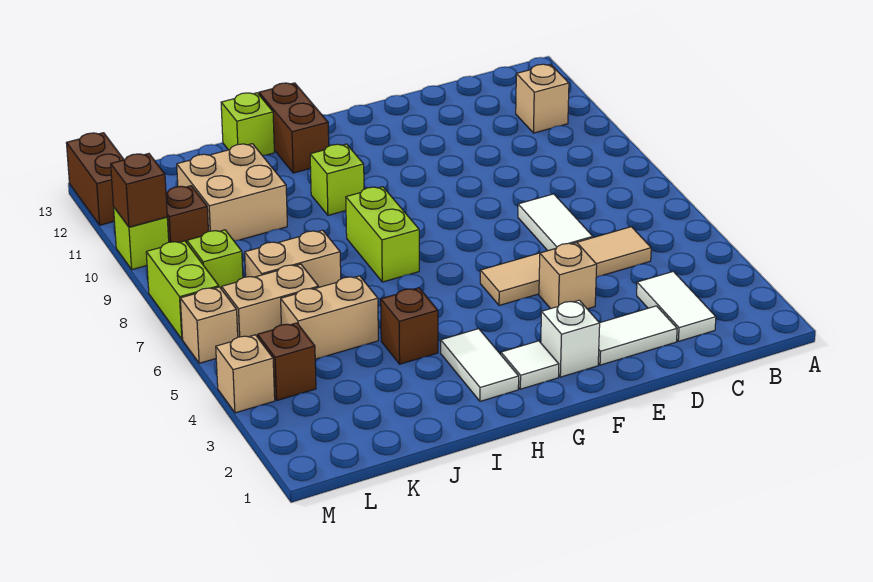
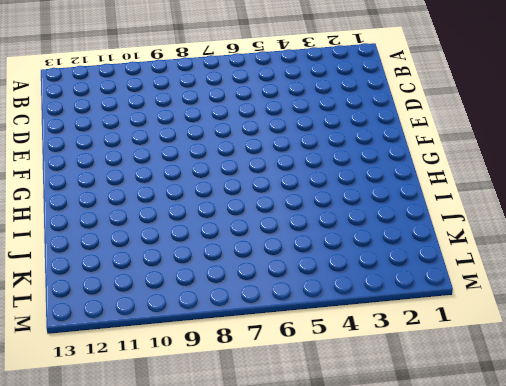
none -> tan 1x1 brick [516,64,569,133]
none -> white 1x2 tile [637,271,716,341]
none -> tan 1x4 tile [480,227,651,306]

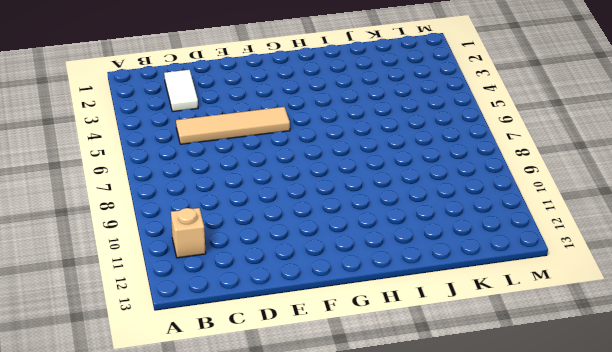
none -> white 1x2 tile [598,306,677,365]
none -> white 1x2 tile [518,194,593,251]
none -> tan 1x1 brick [539,242,597,309]

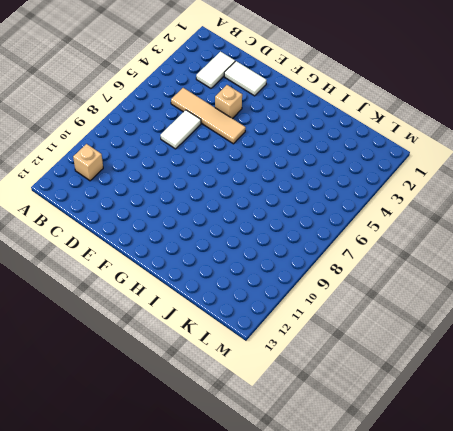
none -> white 1x1 brick [541,300,600,377]
none -> white 1x1 tile [501,341,559,389]
none -> white 1x2 tile [441,329,519,401]

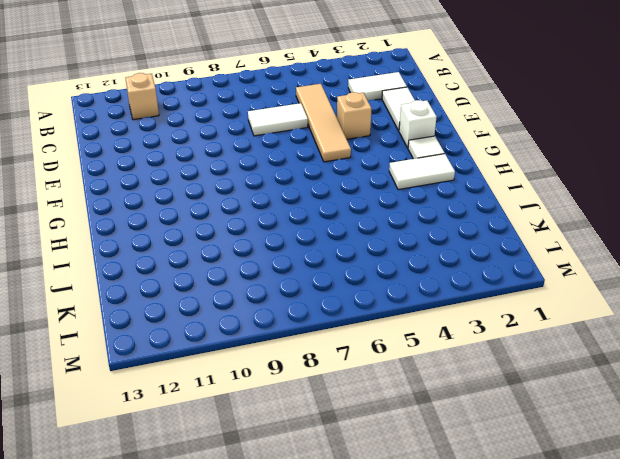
none -> lime 1x2 brick [346,187,419,282]
none -> lime 1x1 brick [310,144,364,215]
none -> brown 1x2 brick [259,83,329,173]

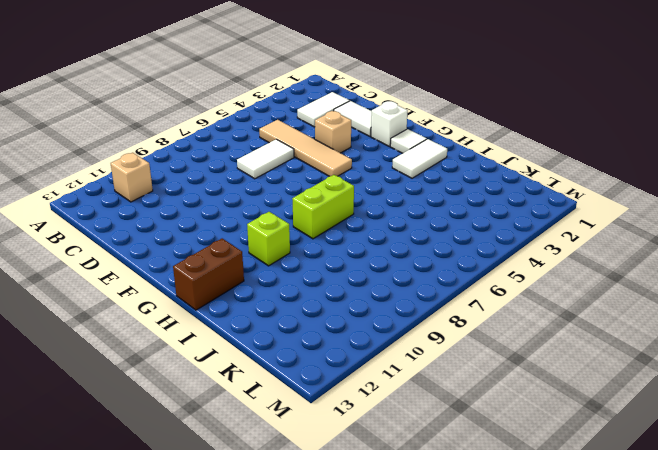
none -> brown 1x1 brick [381,288,438,364]
none -> lime 1x1 brick [221,93,274,155]
none -> tan 1x2 brick [281,276,378,359]

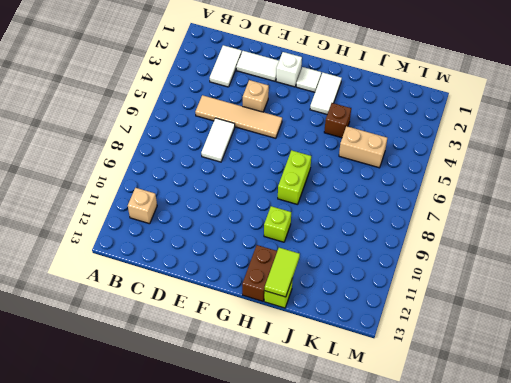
lime 1x2 tile [265,248,300,297] -> none
none -> tan 1x2 brick [245,230,341,287]
none -> tan 2x2 brick [177,144,287,241]
none -> tan 1x2 brick [222,264,319,337]

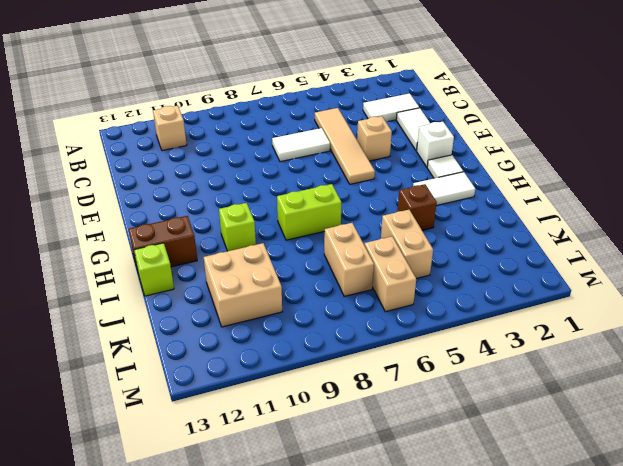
none -> brown 1x1 brick [258,323,316,400]
none -> lime 1x1 brick [187,230,243,289]
none -> brown 1x1 brick [166,186,208,243]

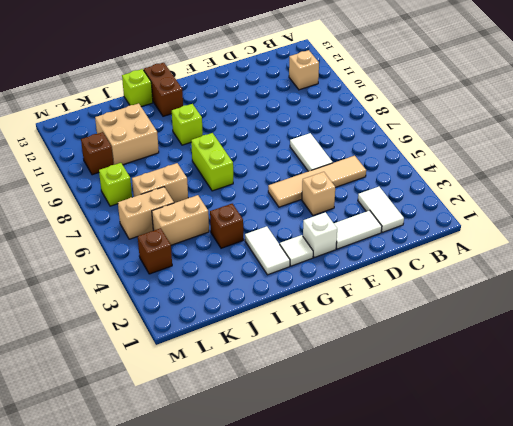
none -> tan 1x1 brick [216,335,275,413]
none -> tan 1x1 brick [180,287,238,363]
none -> lime 1x2 brick [146,241,219,339]

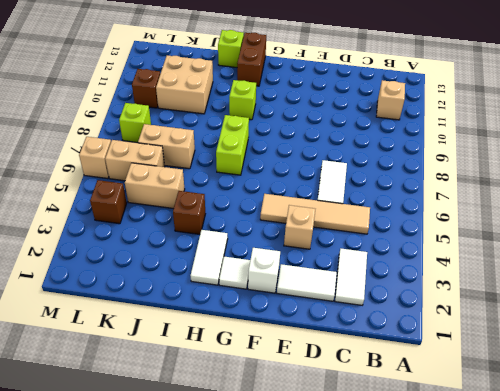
none -> tan 1x1 brick [216,335,275,413]
none -> lime 1x2 brick [146,241,219,339]
none -> lime 1x1 brick [114,208,169,270]

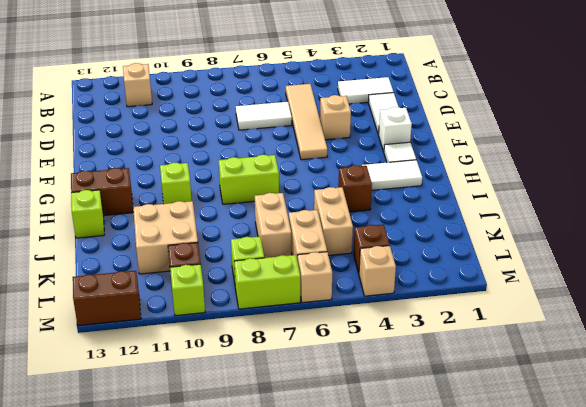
none -> brown 1x1 brick [111,154,167,227]

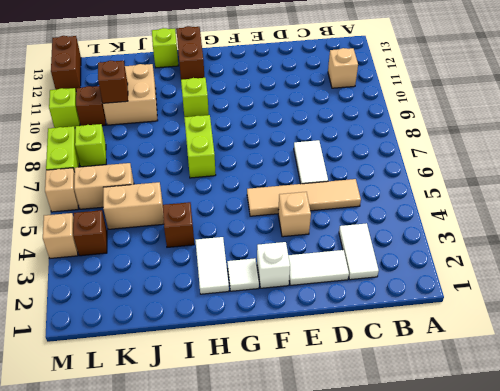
brown 1x1 brick [98,61,128,103] -> brown 1x1 brick moved to [111,154,167,227]
none -> tan 1x2 brick [245,230,341,287]

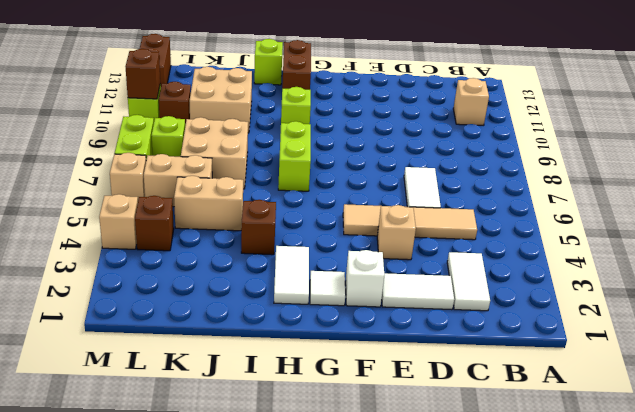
tan 2x2 brick [181,117,248,189] -> tan 1x2 brick [245,230,341,287]

